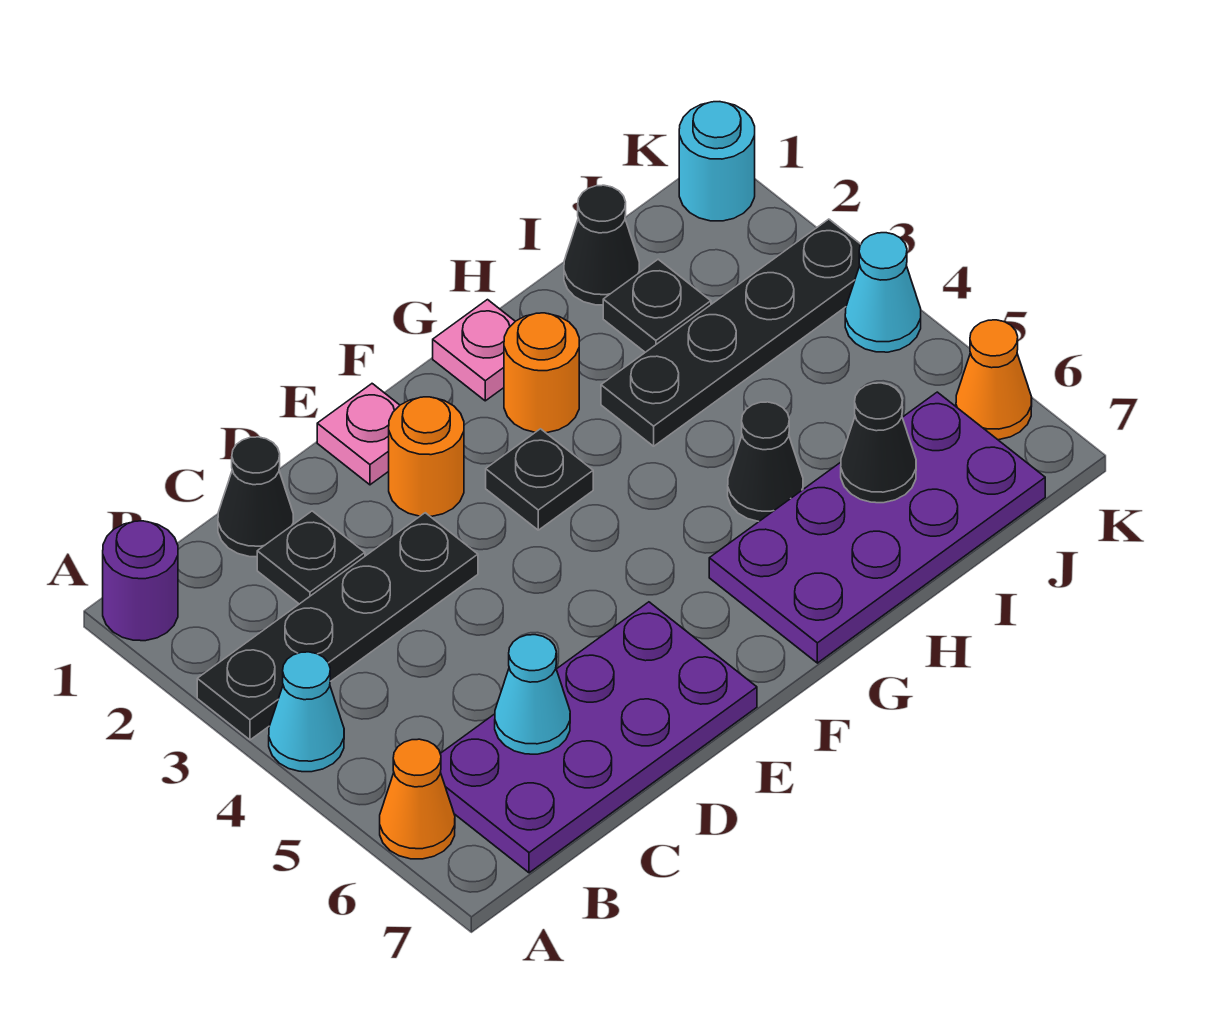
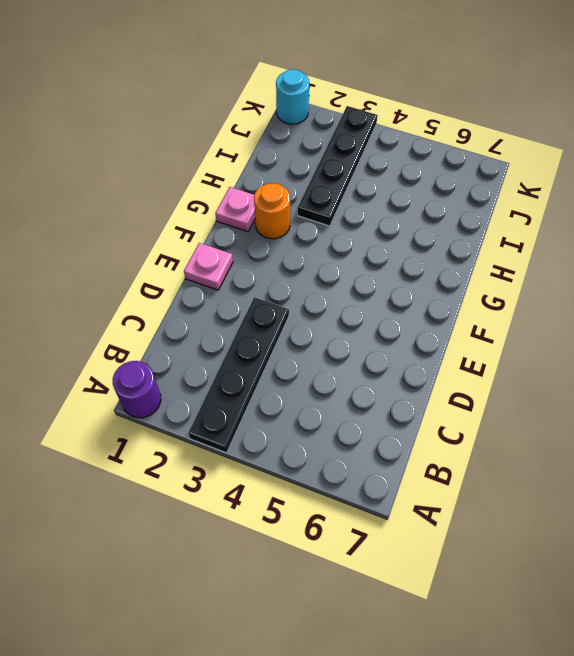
none -> cyan 1x1 cone [269,652,344,772]
none -> orange 1x1 cone [380,739,455,859]
none -> purple 2x4 plate [440,602,757,873]

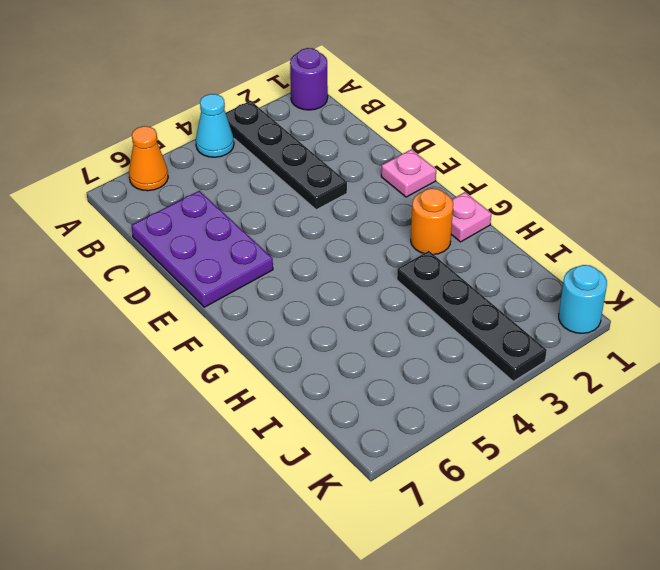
purple 2x3 plate [131,191,273,307] -> purple 2x4 plate [440,602,757,873]
none -> black 1x1 cone [218,437,293,557]
none -> black 1x1 plate [257,511,365,604]
none -> orange 1x1 round brick [389,397,464,516]

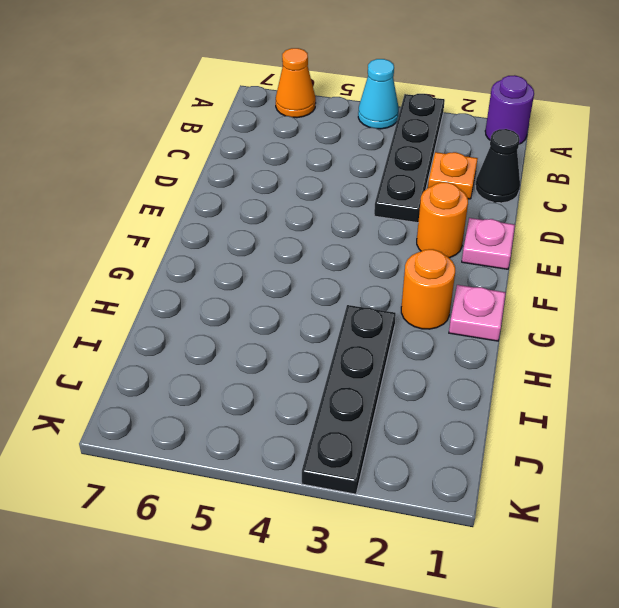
orange 1x1 plate [428,152,478,199] -> black 1x1 plate [257,511,365,604]
none -> purple 2x4 plate [440,602,757,873]
none -> black 1x1 plate [486,429,593,530]
none -> purple 2x4 plate [709,392,1045,663]

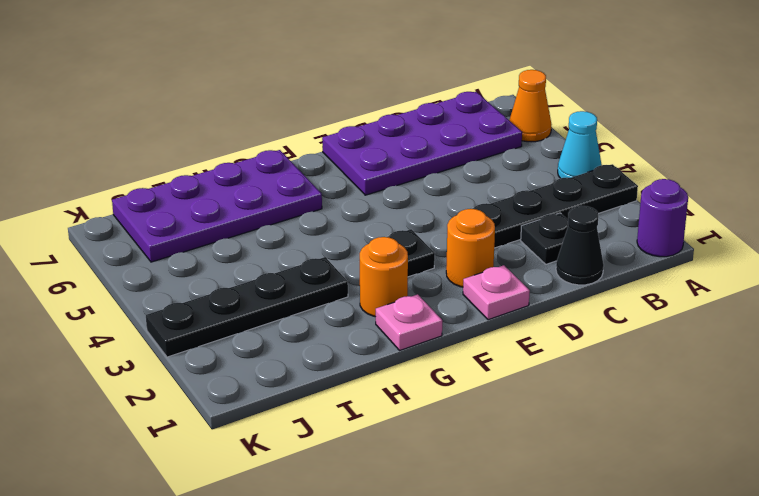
none -> black 1x1 cone [728,402,803,521]
none -> black 1x1 cone [564,185,639,305]
none -> black 1x1 plate [603,259,711,352]

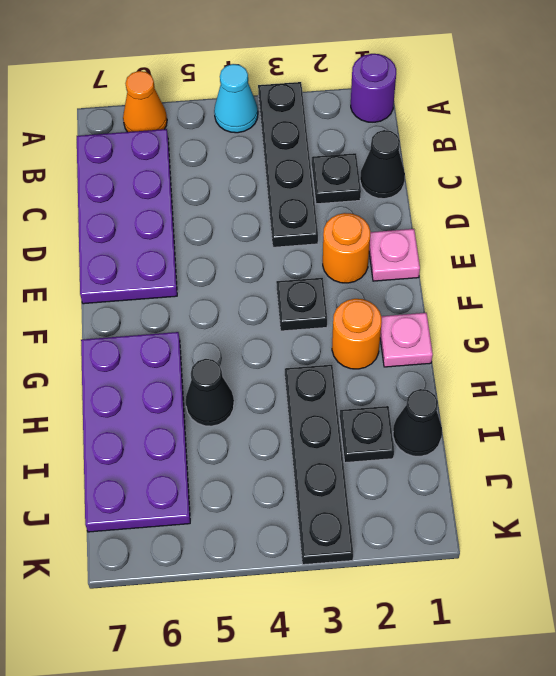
none -> cyan 1x1 round brick [679,102,755,221]
none -> cyan 1x1 cone [845,233,921,352]
none -> orange 1x1 cone [956,320,1032,440]

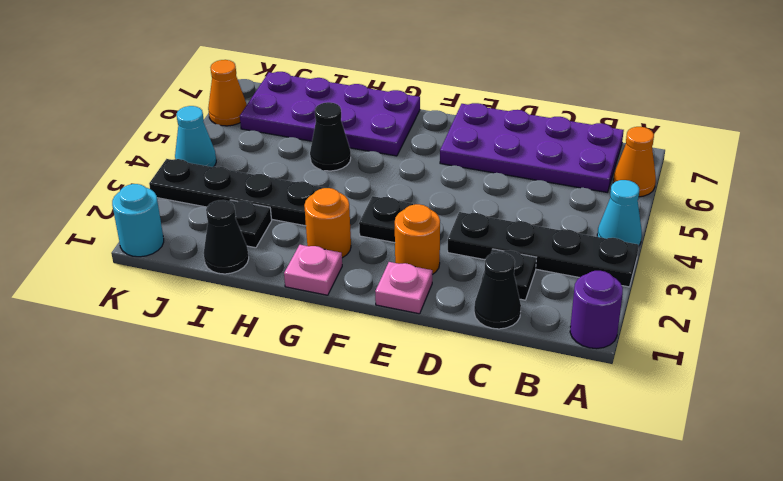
none -> cyan 1x1 cone [495,635,570,754]
none -> black 1x1 cone [841,383,916,503]

